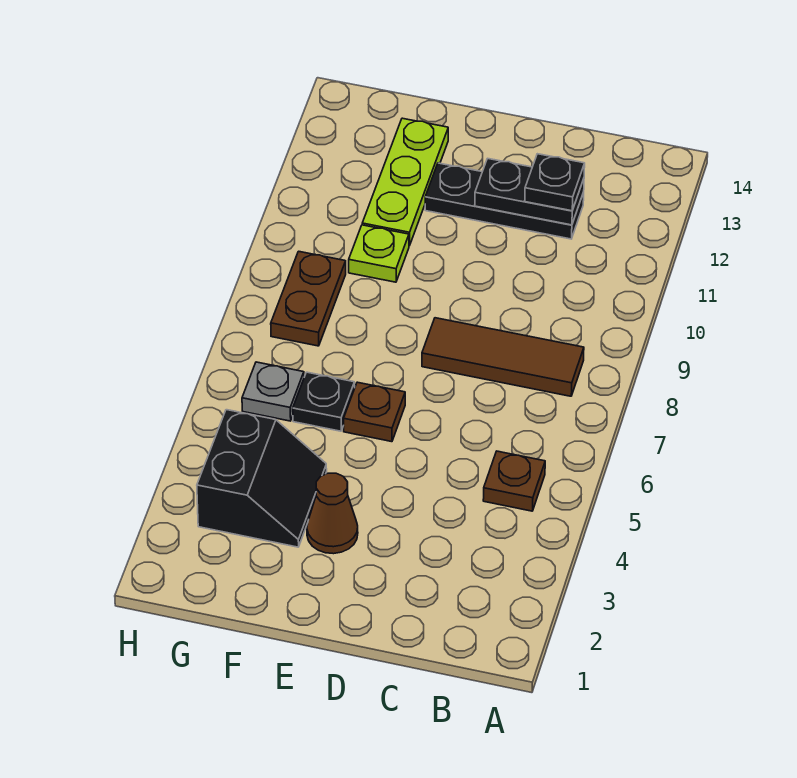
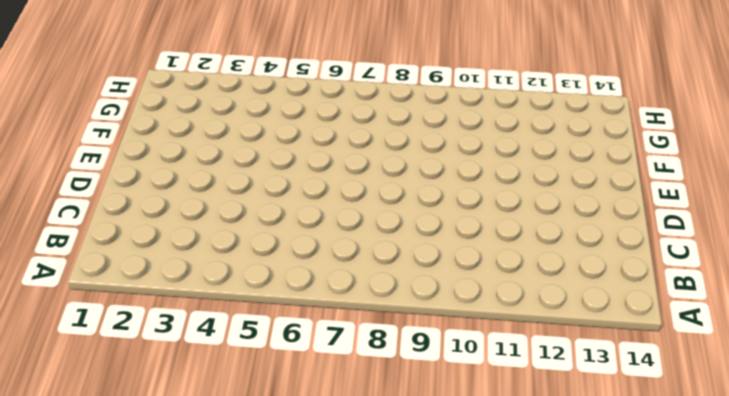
none -> brown 1x1 plate [483,451,545,511]
none -> brown 1x3 tile [422,318,584,396]
none -> black 1x3 plate [425,163,584,239]

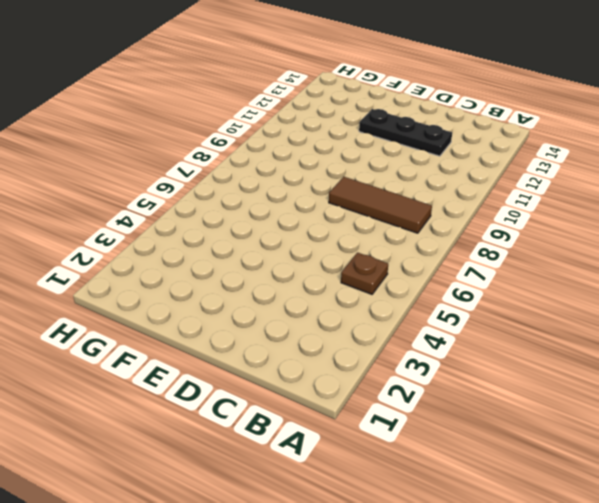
none -> brown 1x1 cone [307,473,358,554]
none -> brown 1x1 plate [344,382,405,442]
none -> black 2x2 slope [197,410,327,547]

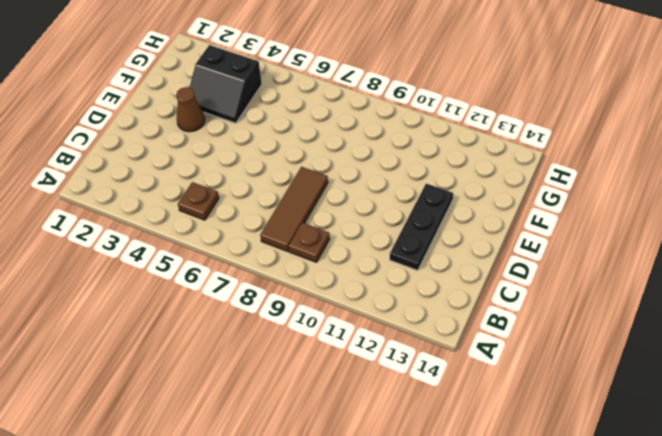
brown 1x1 plate [289,223,330,262] -> brown 1x1 plate moved to [344,382,405,442]
none -> black 1x1 plate [293,372,355,431]
none -> lime 1x1 plate [349,225,409,282]
none -> lime 1x3 plate [362,118,448,246]

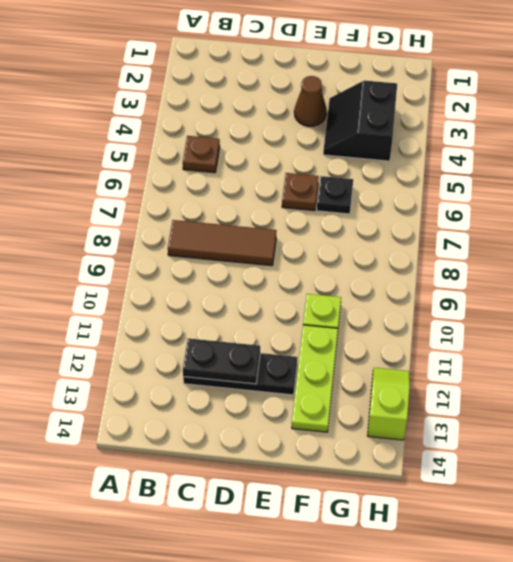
lime 1x2 slope [367,368,410,440] -> none
none -> grey 1x1 plate [242,362,304,421]
none -> brown 1x2 plate [271,251,346,346]
none -> black 1x1 plate [525,154,585,211]

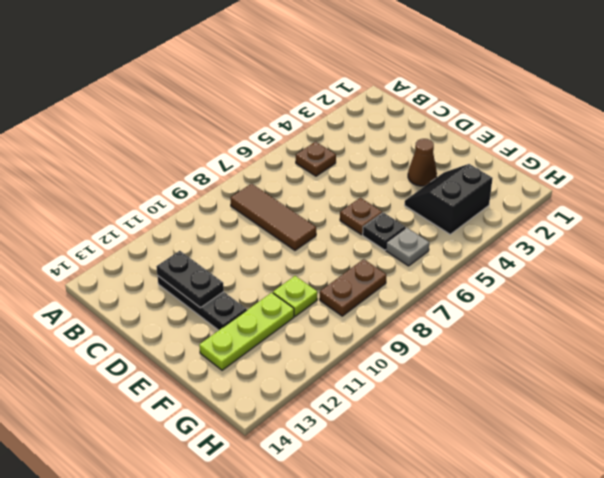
none -> black 1x1 plate [525,154,585,211]

